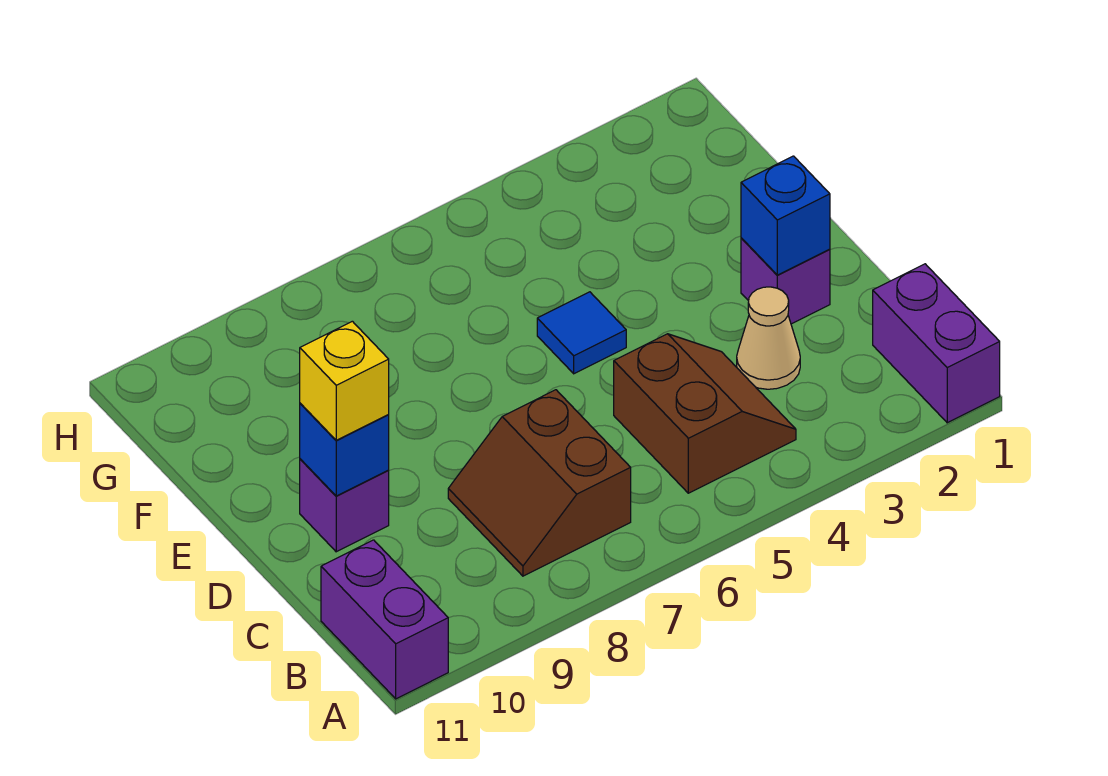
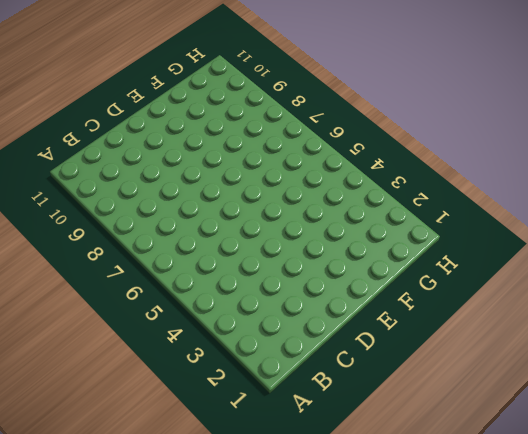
none -> purple 1x2 brick [873,264,1000,423]
none -> purple 1x2 brick [321,540,448,699]

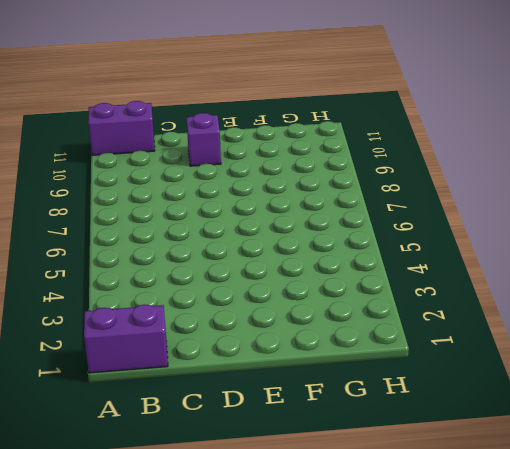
none -> brown 2x2 slope [614,334,796,493]
none -> brown 2x2 slope [448,390,631,576]

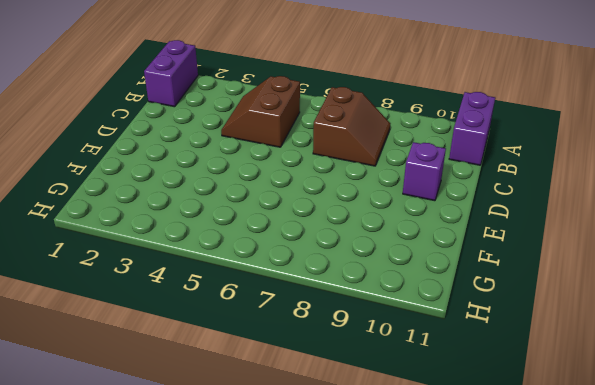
none -> tan 1x1 cone [737,287,800,389]
none -> purple 1x1 brick [741,238,830,324]

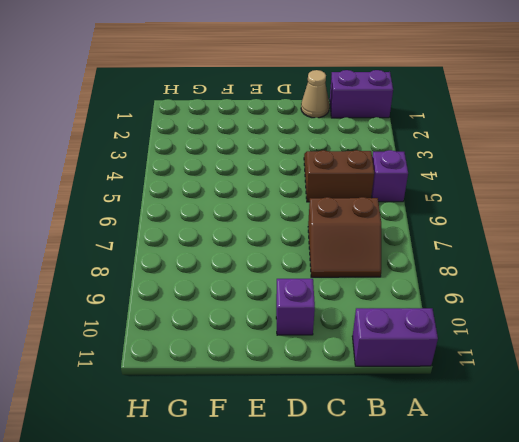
purple 1x1 brick [372,150,408,202] -> purple 1x1 brick moved to [741,238,830,324]
tan 1x1 cone [301,70,329,118] -> tan 1x1 cone moved to [737,287,800,389]
none -> blue 1x1 tile [537,292,626,374]
none -> blue 1x1 brick [741,156,830,275]

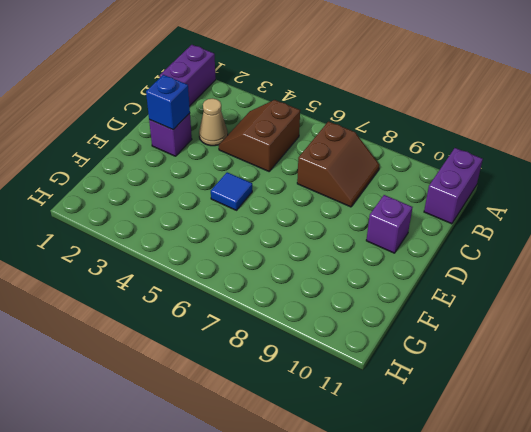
none -> blue 1x1 brick [300,403,389,496]
none -> yellow 1x1 brick [300,321,389,440]

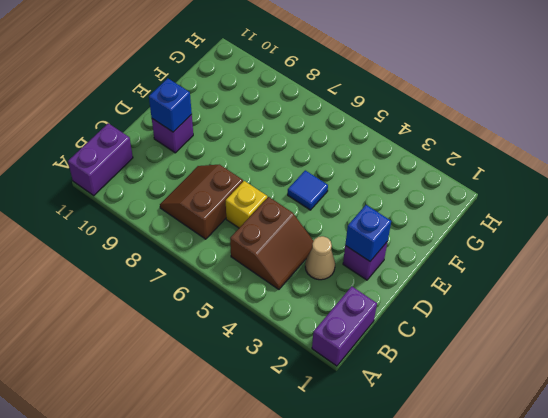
yellow 1x1 brick [226,181,267,228] -> yellow 1x1 brick moved to [300,321,389,440]

